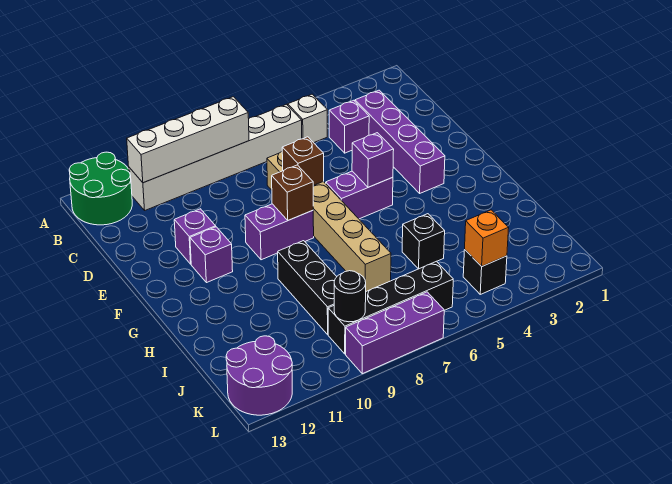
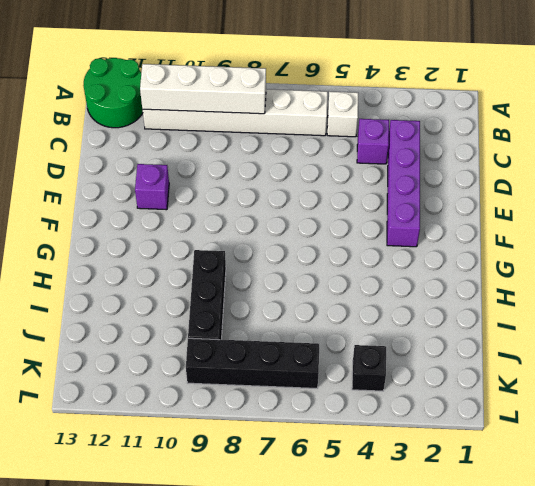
none -> tan 1x6 brick [267,152,391,291]
none -> purple 1x2 brick [326,171,393,219]
none -> purple 1x2 brick [245,204,314,260]

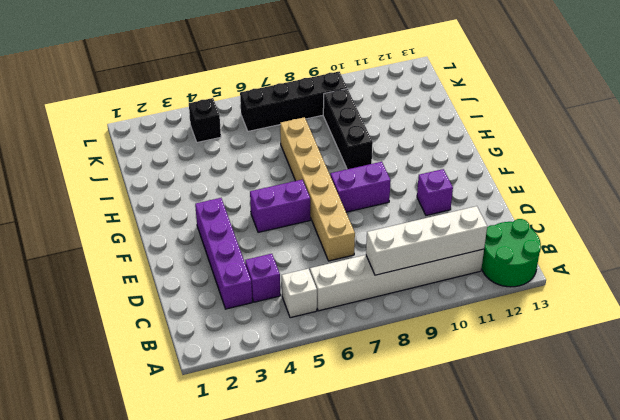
none -> purple 1x1 brick [190,227,233,283]
none -> black 1x1 brick [402,214,445,269]
none -> purple 2x2 round brick [226,336,292,415]

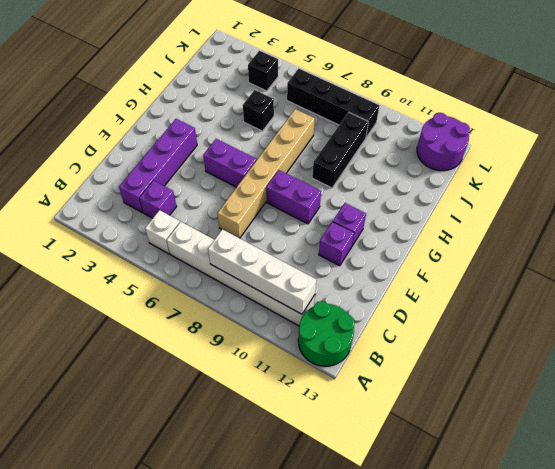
none -> purple 1x3 brick [346,292,444,374]
none -> brown 1x1 brick [282,137,324,186]
none -> purple 1x1 brick [352,133,394,187]

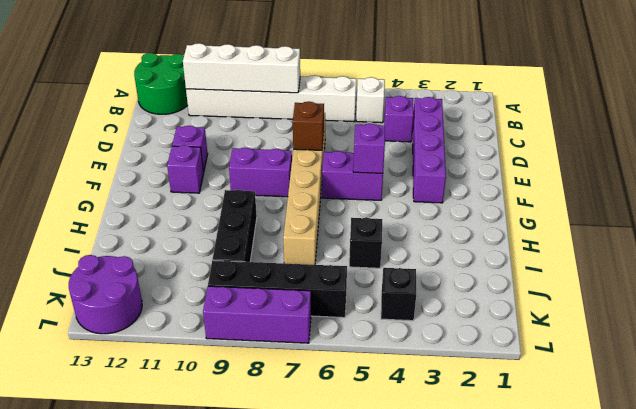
none -> brown 1x1 brick [272,165,313,220]
none -> orange 1x1 brick [465,210,509,266]
none -> black 1x1 round brick [334,271,366,322]

